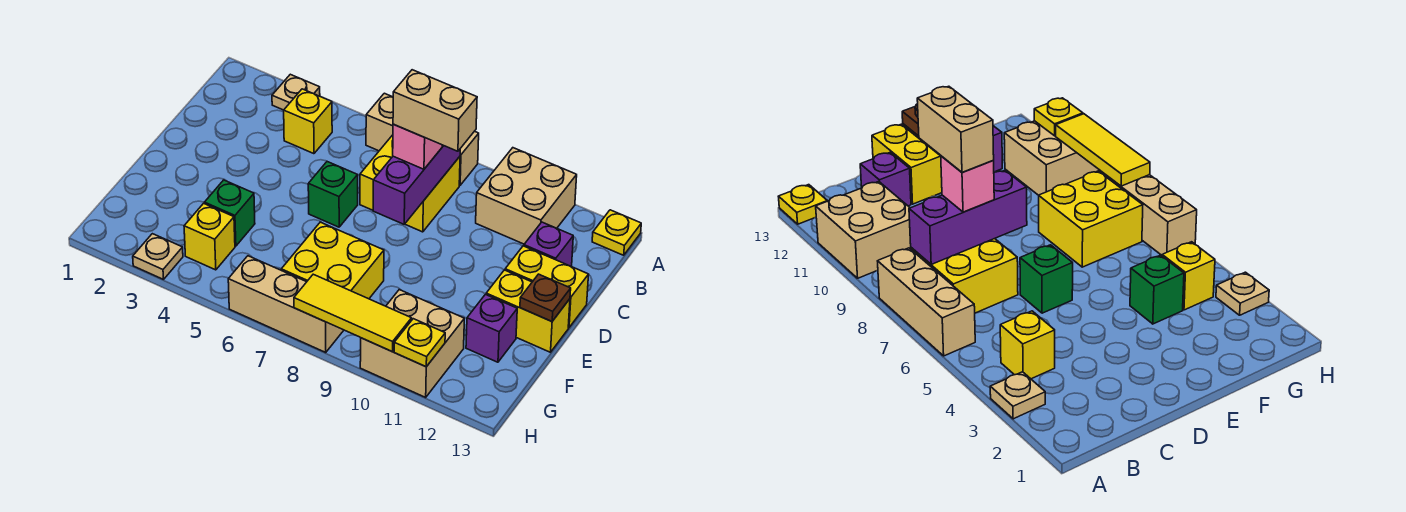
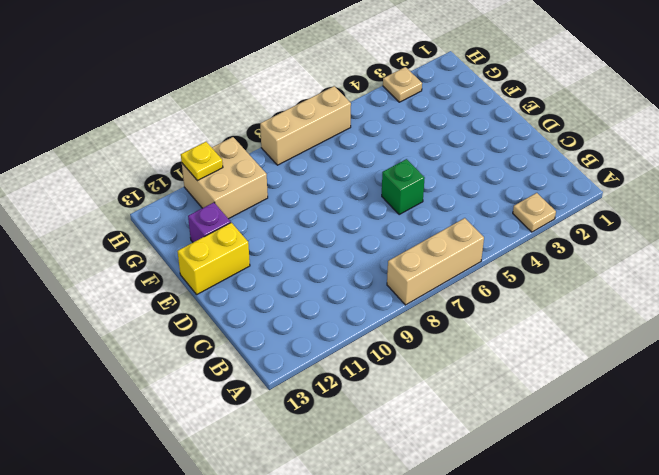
none -> tan 2x2 brick [476,148,577,244]
none -> yellow 1x1 plate [592,210,641,255]
none -> yellow 1x1 brick [284,89,332,154]

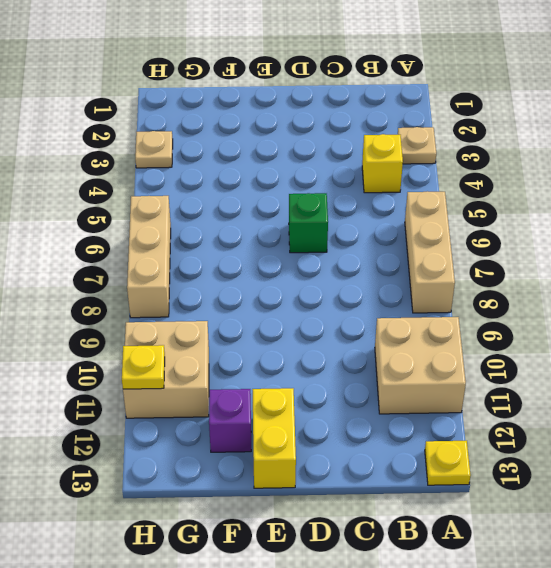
none -> yellow 2x2 brick [360,135,460,232]
none -> purple 1x1 brick [524,222,573,266]
none -> yellow 1x2 brick [505,246,589,328]

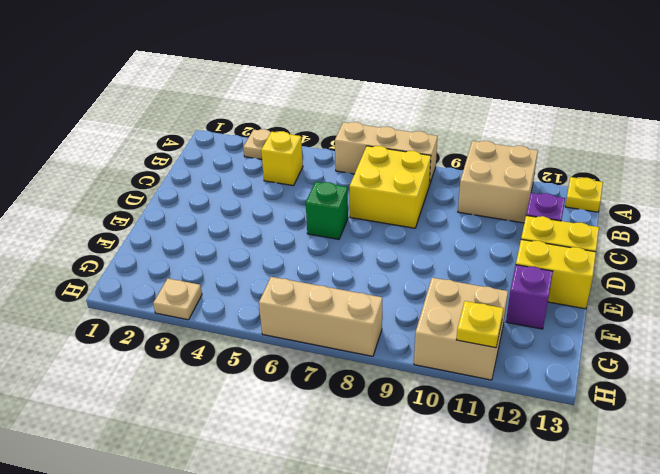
none -> green 1x1 brick [204,180,255,246]
none -> yellow 2x2 brick [281,222,384,299]
none -> yellow 1x1 brick [184,203,235,270]

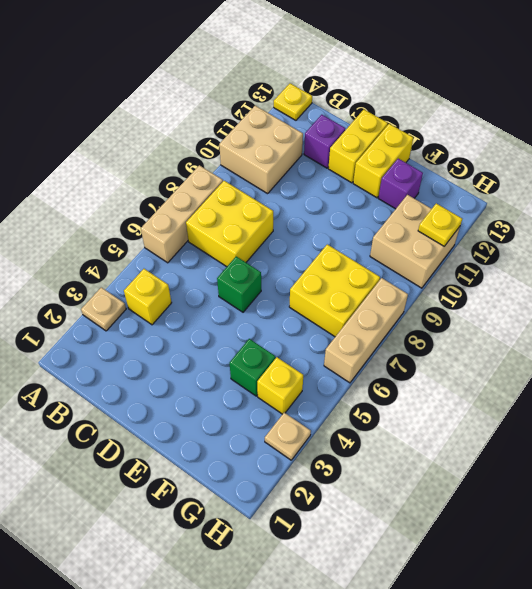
none -> purple 1x3 brick [373,145,460,224]
none -> brown 1x1 plate [520,274,571,321]
none -> yellow 1x3 tile [294,274,412,352]

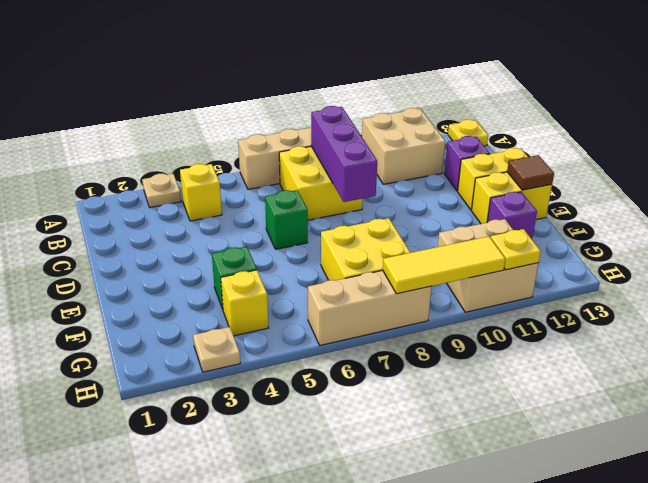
brown 1x1 tile [507,155,554,190] -> brown 1x1 plate [520,274,571,321]
none -> pink 1x1 brick [393,124,442,169]
none -> tan 1x2 brick [393,70,477,151]

